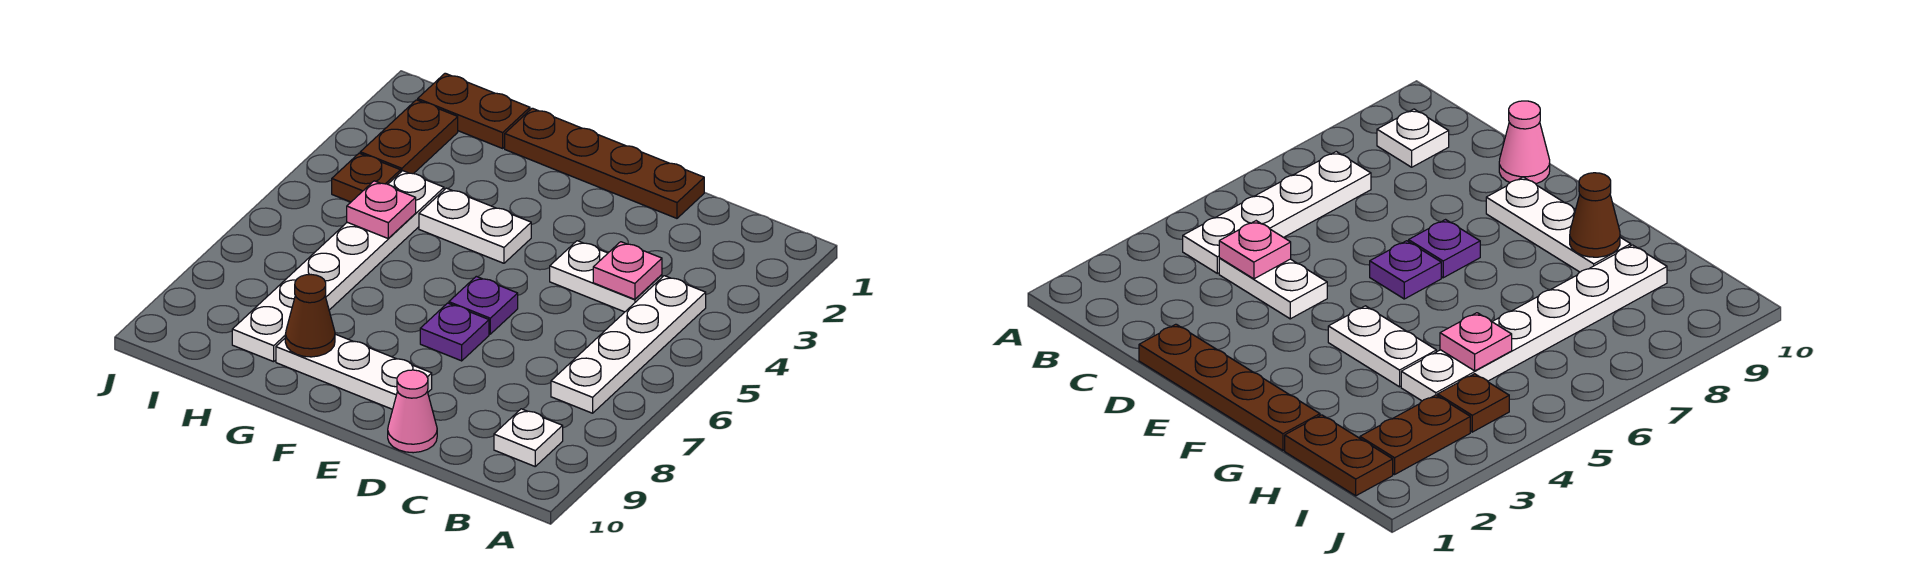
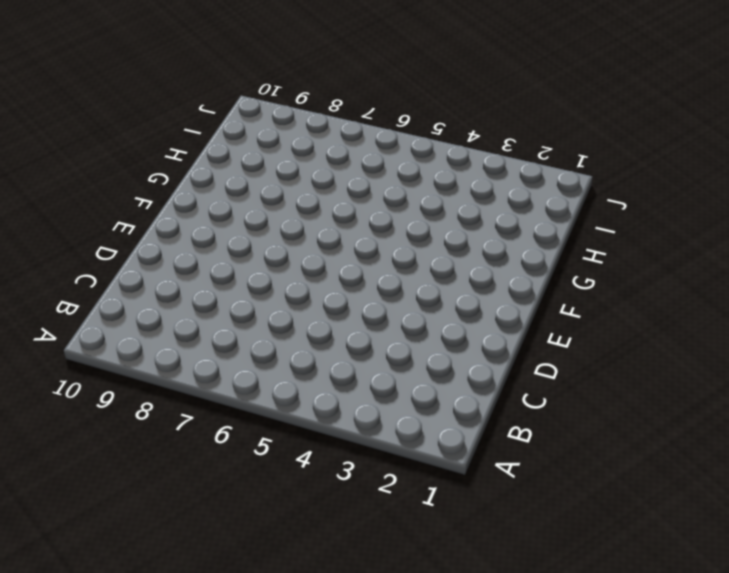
none -> white 1x4 plate [551,276,706,413]
none -> white 1x1 plate [494,409,563,466]
none -> white 1x2 plate [550,241,662,312]

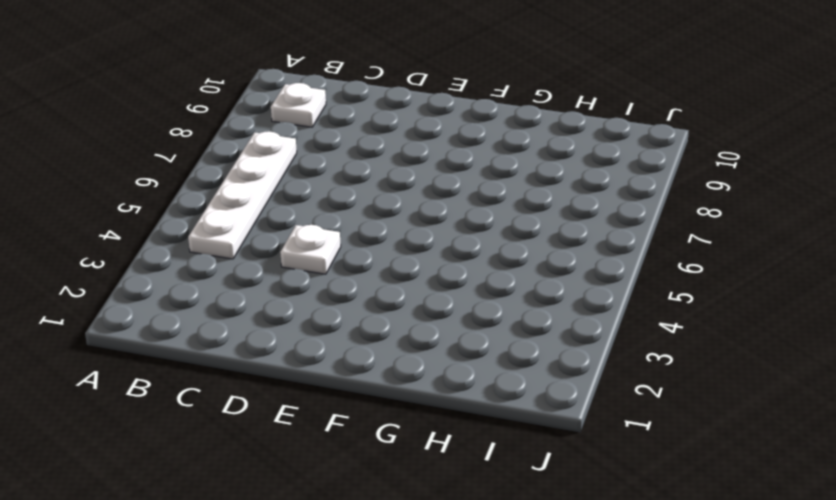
white 1x1 plate [280,225,341,274] -> white 1x2 plate [550,241,662,312]
none -> brown 1x4 plate [505,108,704,218]
none -> pink 1x1 cone [388,370,437,453]
none -> purple 1x1 plate [449,276,518,334]

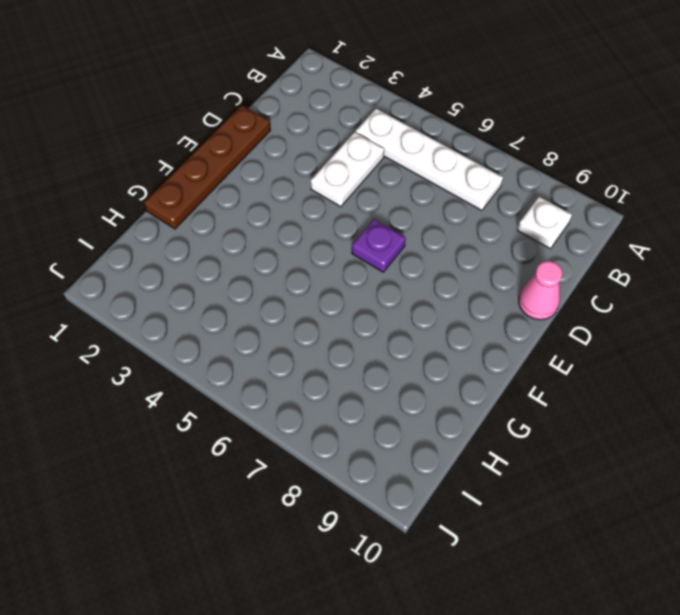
none -> purple 1x1 plate [420,303,489,361]
none -> white 1x3 plate [276,334,432,409]
none -> white 1x2 plate [419,188,531,263]

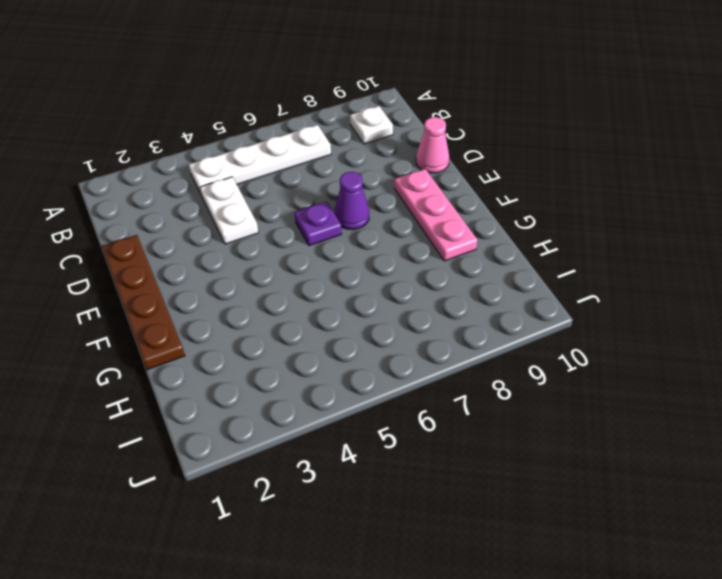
purple 1x1 cone [334,172,369,230] -> purple 1x1 plate [420,303,489,361]
pink 1x3 plate [395,169,477,261] -> white 1x3 plate [276,334,432,409]
none -> white 1x2 plate [419,188,531,263]
none -> brown 1x2 plate [418,73,530,148]
none -> white 1x6 plate [232,171,444,362]

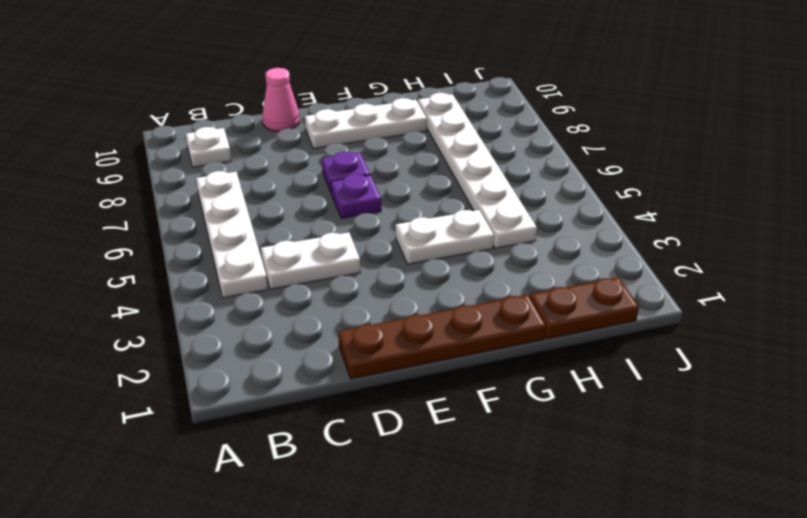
none -> brown 1x2 plate [360,100,458,174]
none -> brown 1x1 plate [332,153,401,202]
none -> pink 1x1 plate [593,242,662,299]

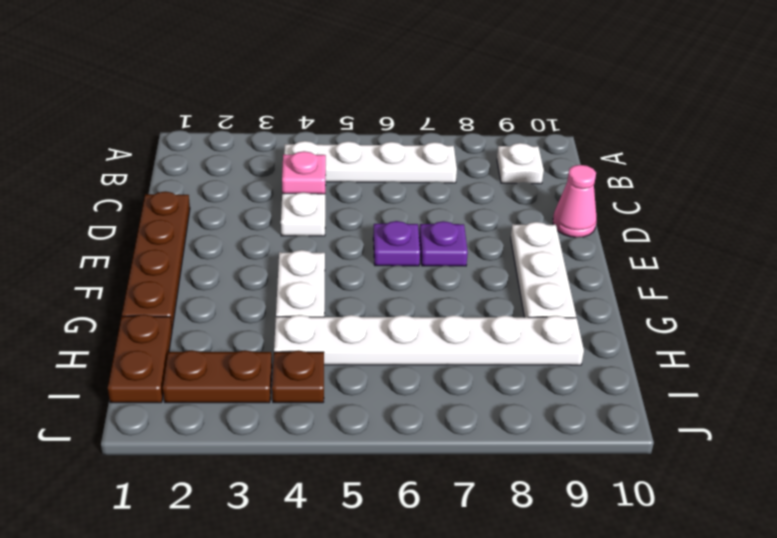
none -> brown 1x1 cone [285,275,335,357]
none -> pink 1x1 plate [347,181,416,239]

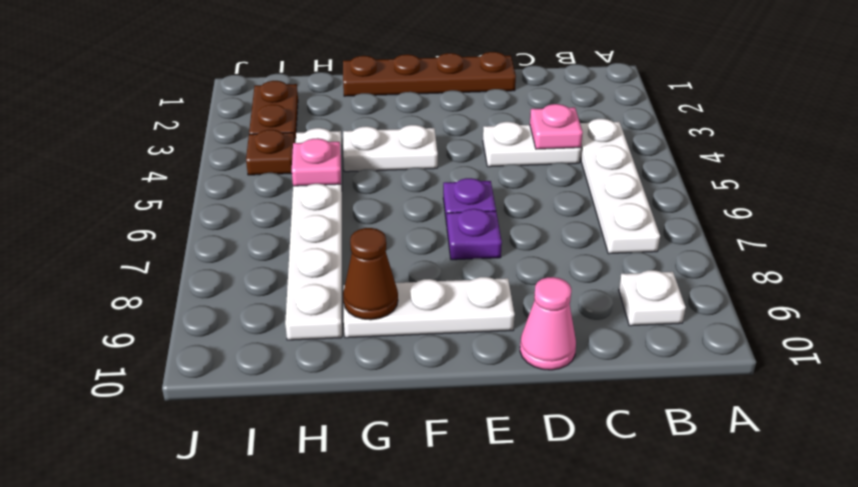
none -> brown 1x2 plate [418,73,530,148]

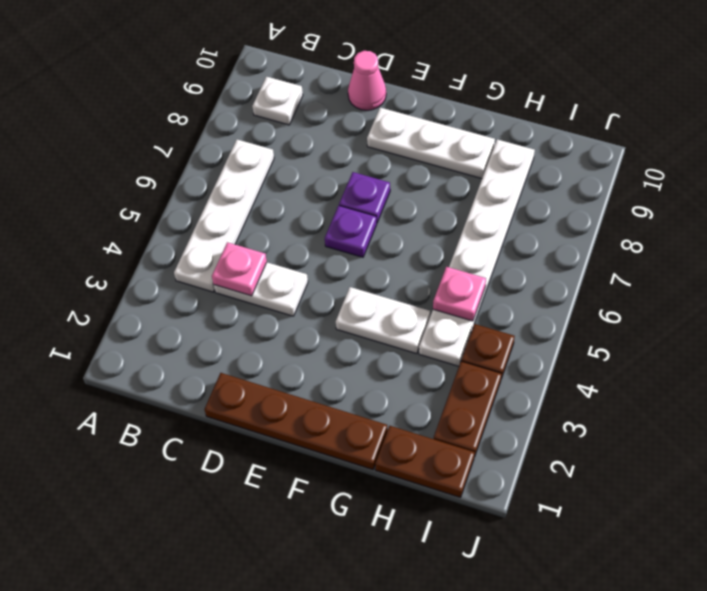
none -> brown 1x1 cone [285,275,335,357]

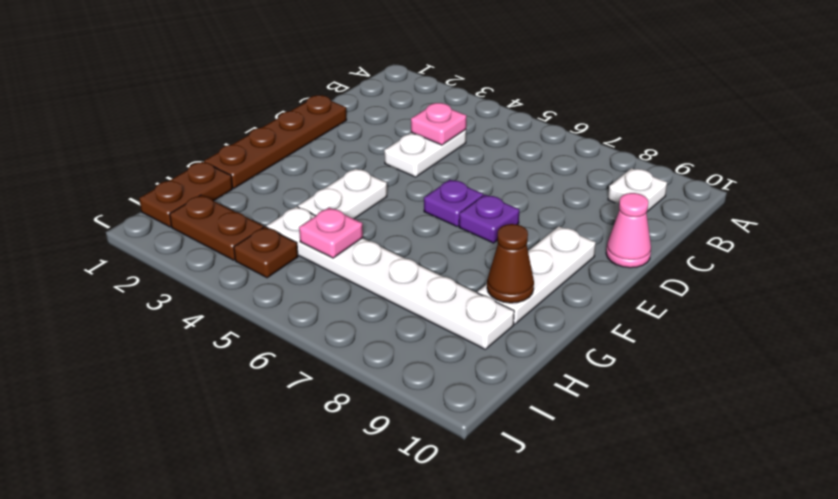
none -> white 1x4 plate [551,276,706,413]

